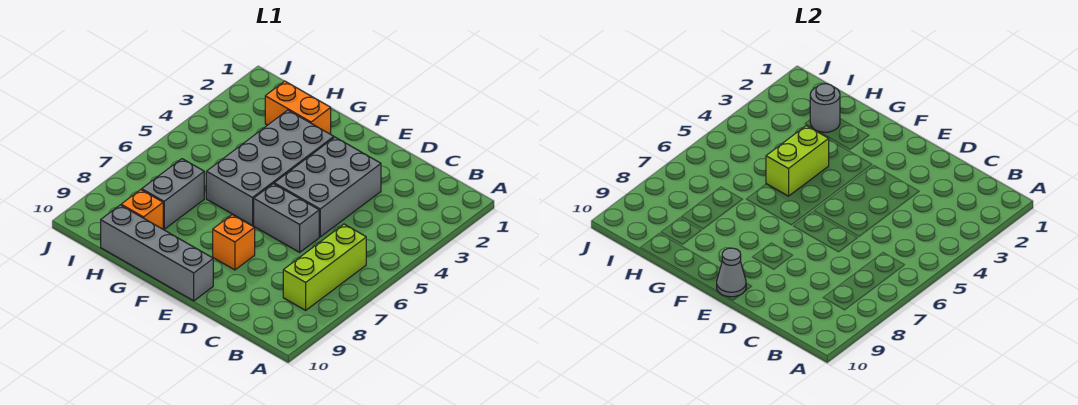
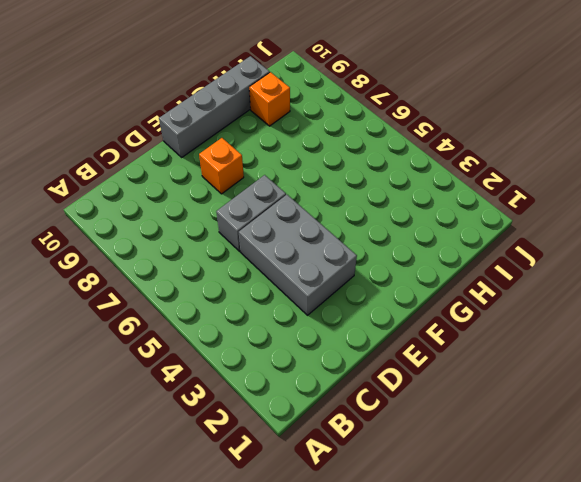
none -> lime 1x3 brick [283,224,366,310]
none -> grey 2x4 brick [206,110,334,225]
none -> orange 1x2 brick [265,81,331,134]

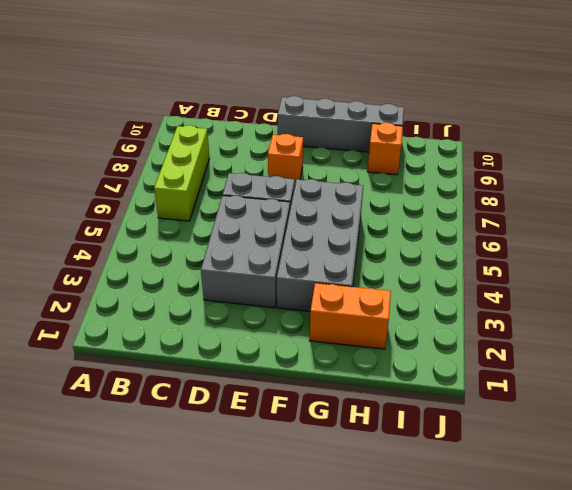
none -> grey 1x2 brick [142,159,204,229]
none -> grey 1x1 cone [717,248,746,297]
none -> lime 1x2 brick [766,126,829,196]

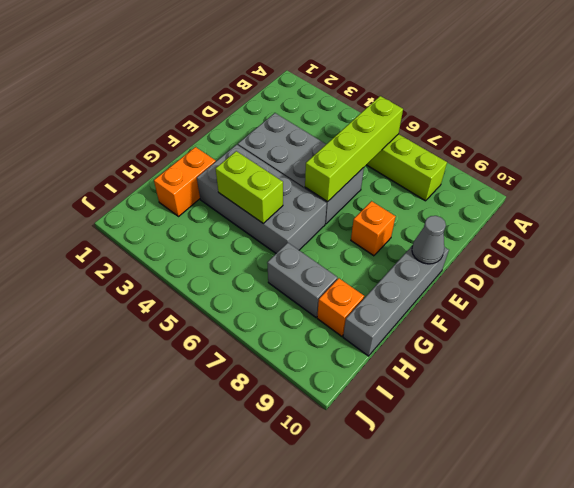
lime 1x4 brick [305,96,403,202] -> none
none -> grey 1x1 round brick [810,84,840,132]

